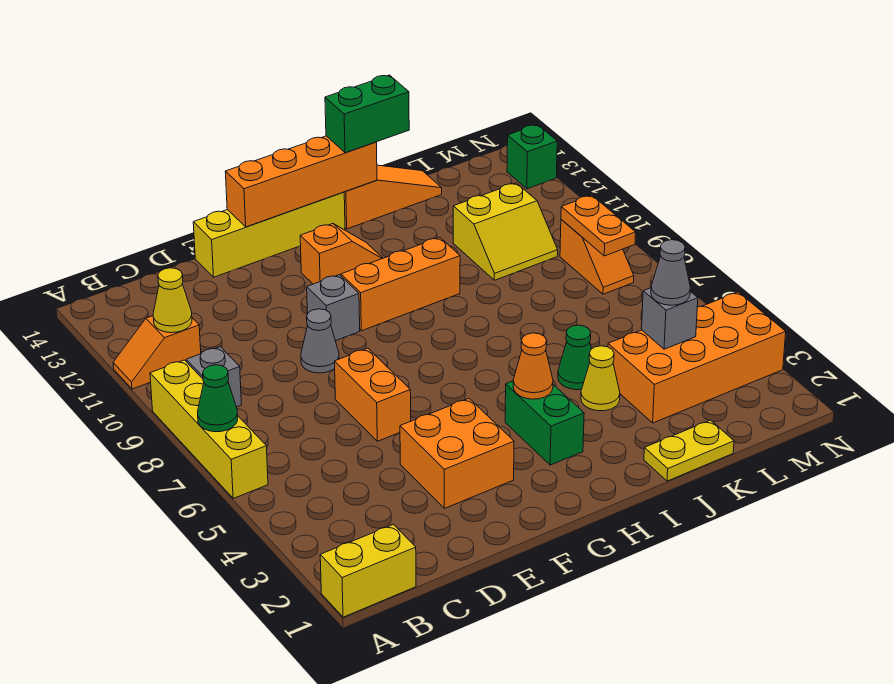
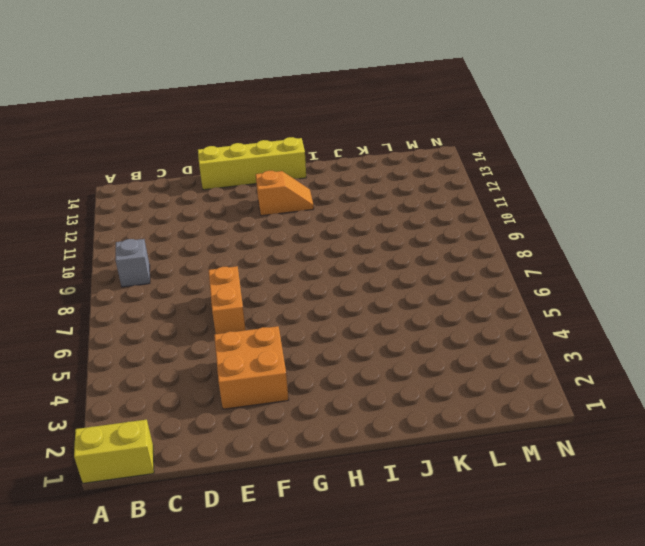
none -> yellow 1x4 brick [150,360,268,498]
none -> orange 1x2 slope [113,316,201,389]
none -> grey 1x1 cone [301,309,339,373]

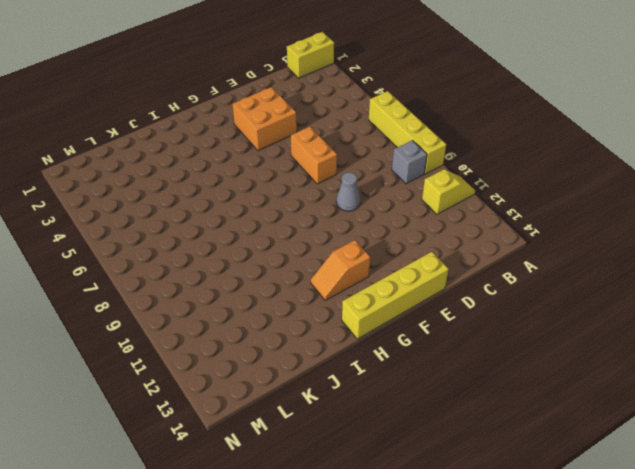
yellow 1x2 slope [422,170,475,214] -> orange 1x2 slope [113,316,201,389]
none -> grey 1x1 brick [307,275,360,341]
none -> orange 1x3 brick [341,237,460,331]
none -> green 1x2 brick [505,381,584,465]

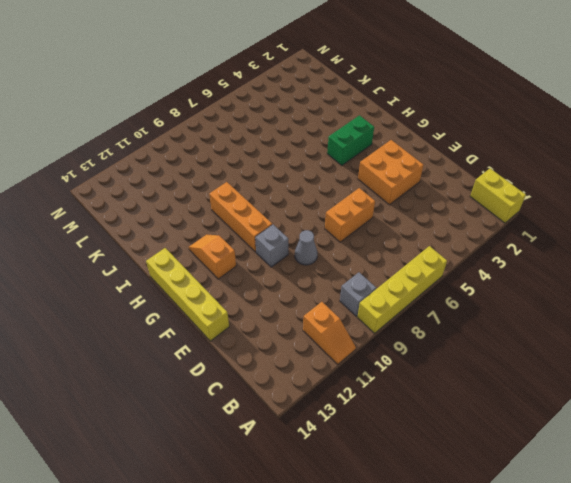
none -> orange 1x3 slope [344,165,442,229]
none -> yellow 1x2 plate [644,420,734,481]
none -> yellow 1x1 cone [581,346,620,411]

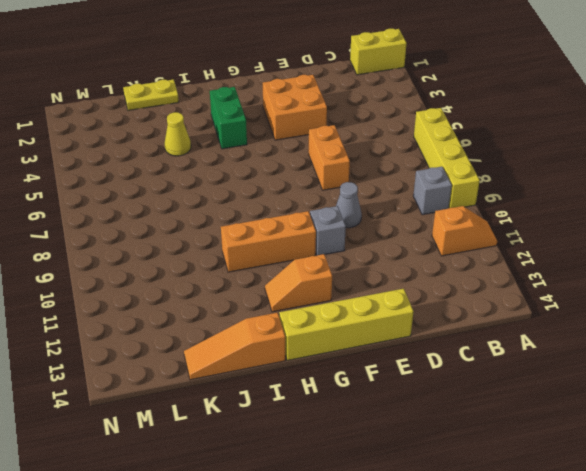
none -> green 1x1 cone [558,325,591,390]
none -> orange 2x4 brick [608,292,786,423]
none -> yellow 2x2 slope [453,183,558,280]

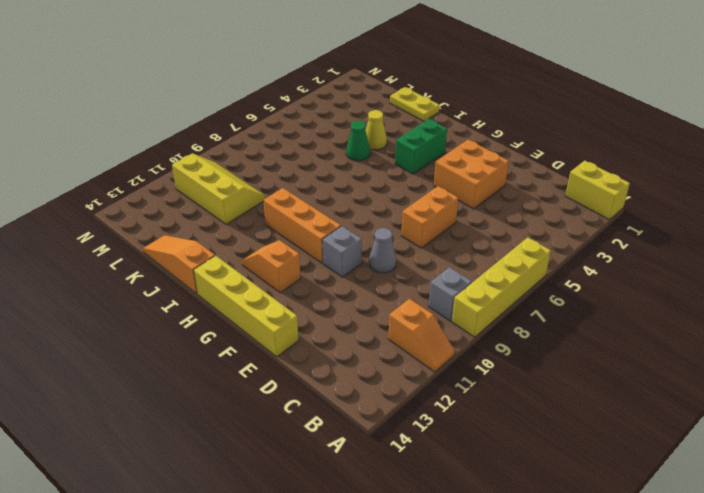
yellow 2x3 slope [172,153,266,224] -> yellow 2x2 slope [453,183,558,280]
none -> orange 2x4 brick [608,292,786,423]
none -> orange 1x2 slope [560,220,634,294]
none -> green 1x1 brick [507,124,557,189]

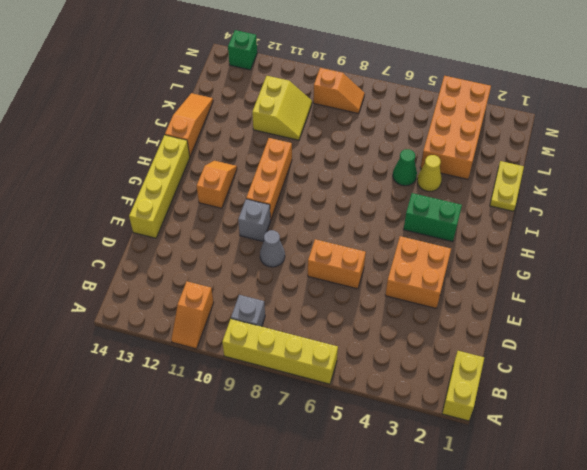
none -> green 1x1 cone [198,365,238,432]
none -> yellow 1x1 cone [153,268,192,333]
none -> orange 1x4 brick [225,136,377,227]

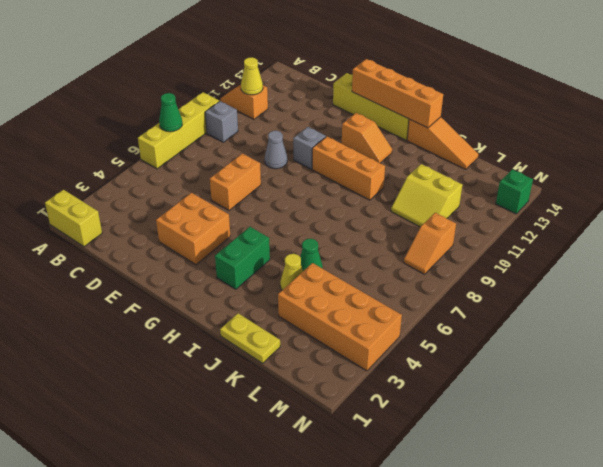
none -> orange 1x1 cone [513,333,553,399]
none -> grey 1x1 brick [642,288,698,349]
none -> orange 1x2 plate [561,195,636,256]

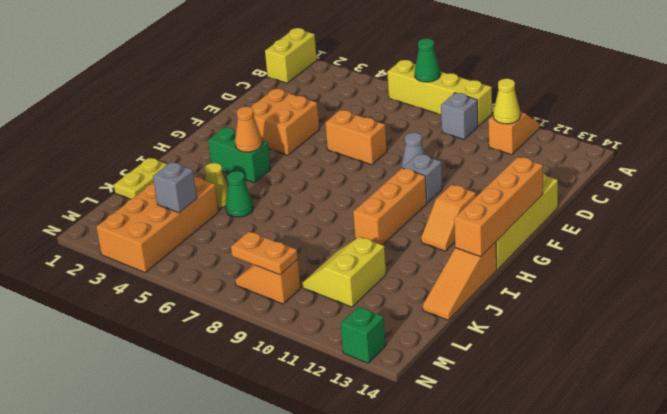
none -> green 1x2 brick [325,75,409,153]
none -> grey 1x1 cone [651,240,690,305]

